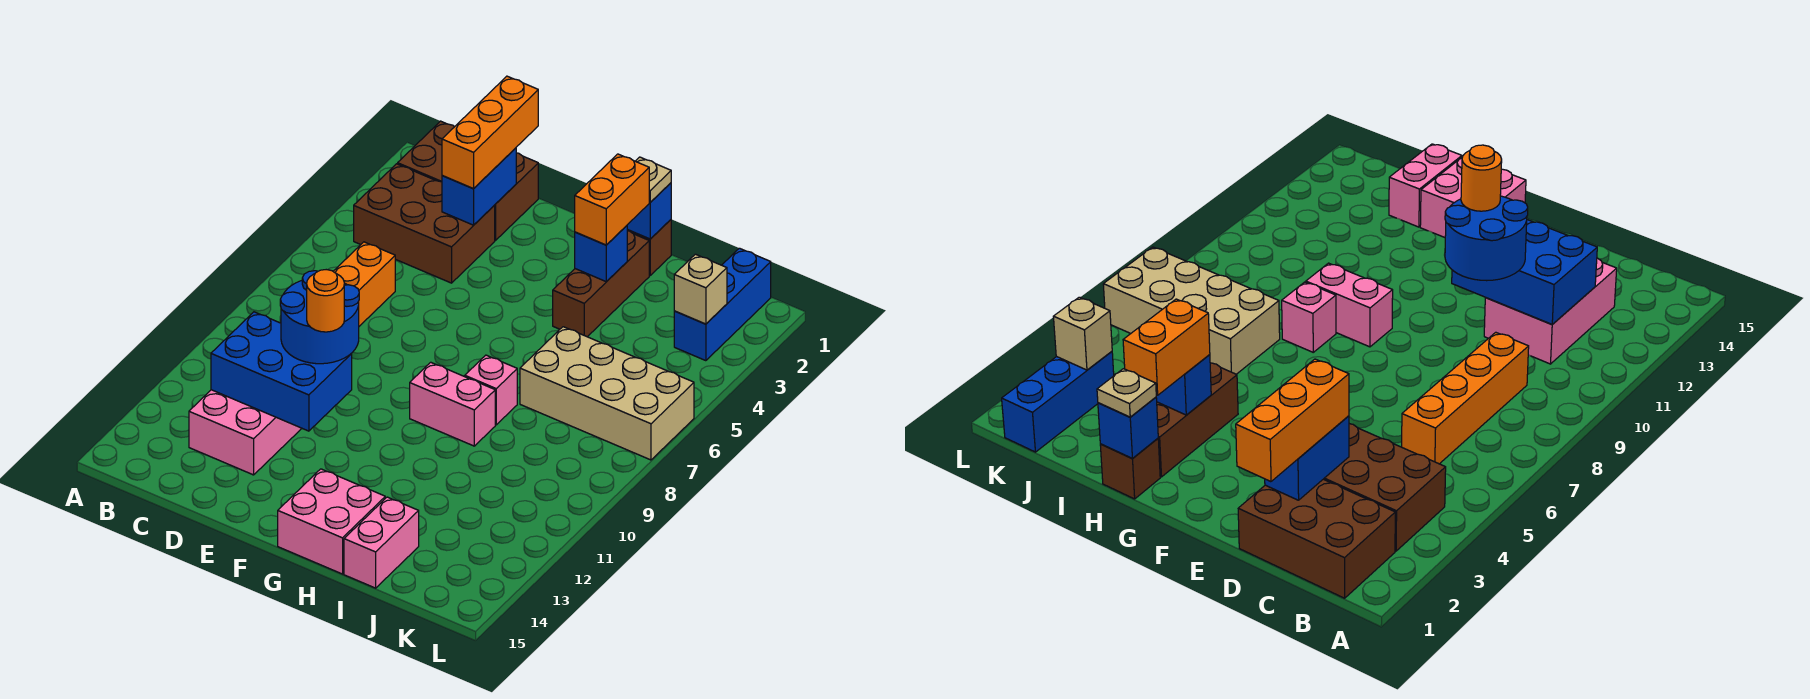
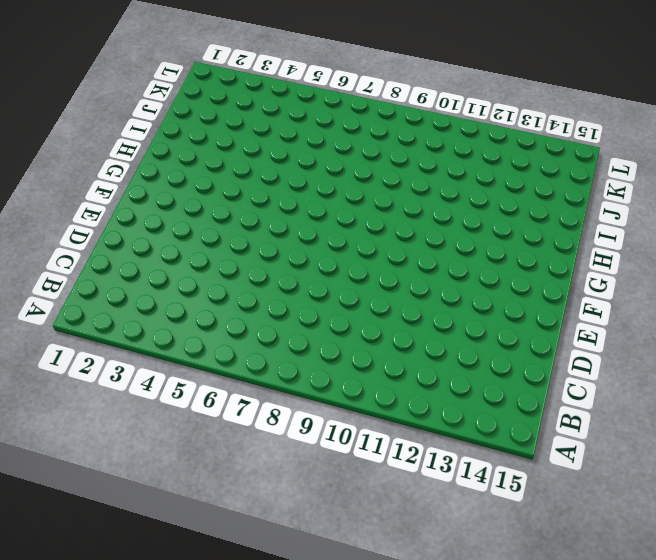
none -> brown 2x3 brick [398,121,538,240]
none -> brown 2x3 brick [354,164,495,283]
none -> orange 1x4 brick [333,242,395,326]

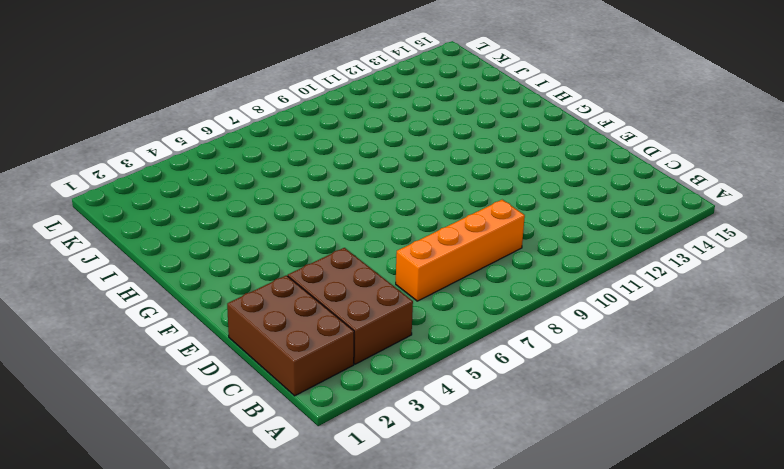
none -> pink 2x3 brick [189,390,302,475]
none -> pink 1x2 brick [410,362,495,446]
none -> pink 2x2 brick [278,469,385,574]

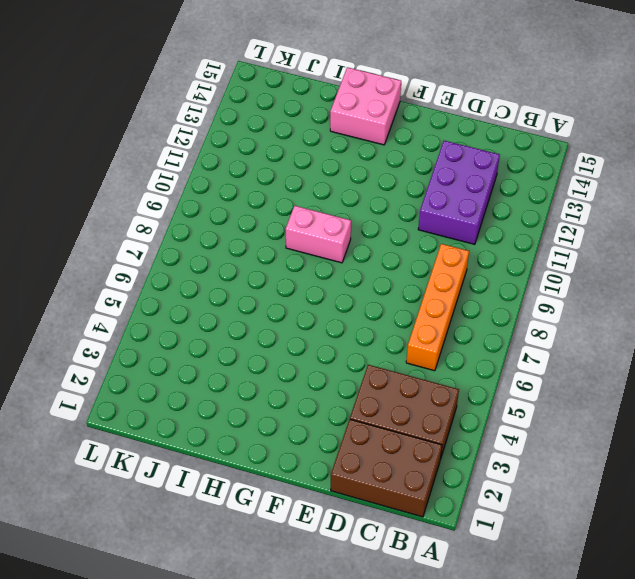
purple 2x3 brick [418,141,500,244] -> pink 2x3 brick [189,390,302,475]
none -> brown 1x1 brick [627,220,671,275]
none -> brown 1x3 brick [553,231,649,337]
none -> pink 1x1 brick [465,355,517,425]

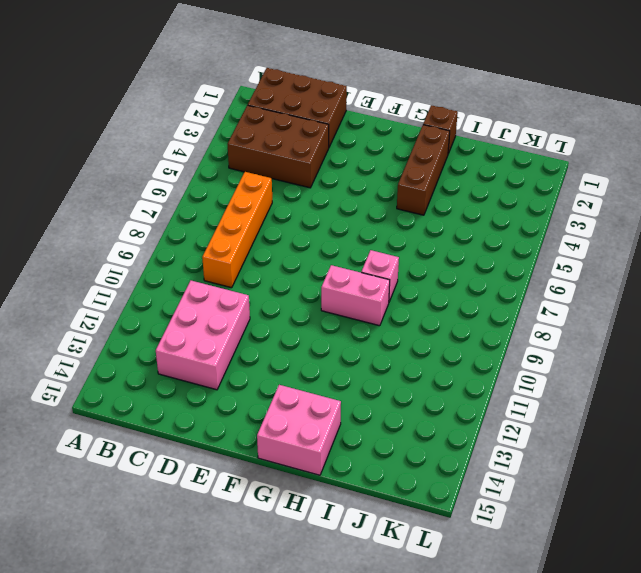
none -> tan 2x4 brick [520,327,694,460]
none -> pink 1x2 brick [344,497,419,588]
none -> blue 1x3 brick [674,248,771,361]

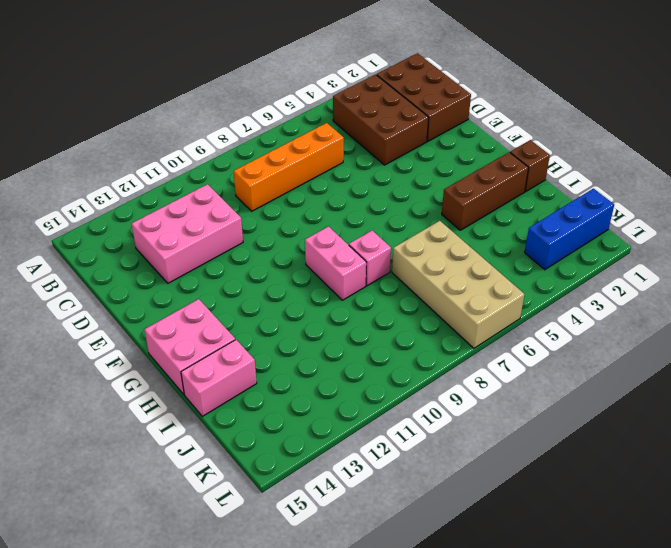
none -> blue 2x3 brick [211,312,352,431]
none -> blue 1x2 brick [442,148,516,225]
none -> blue 1x1 brick [627,183,671,239]

